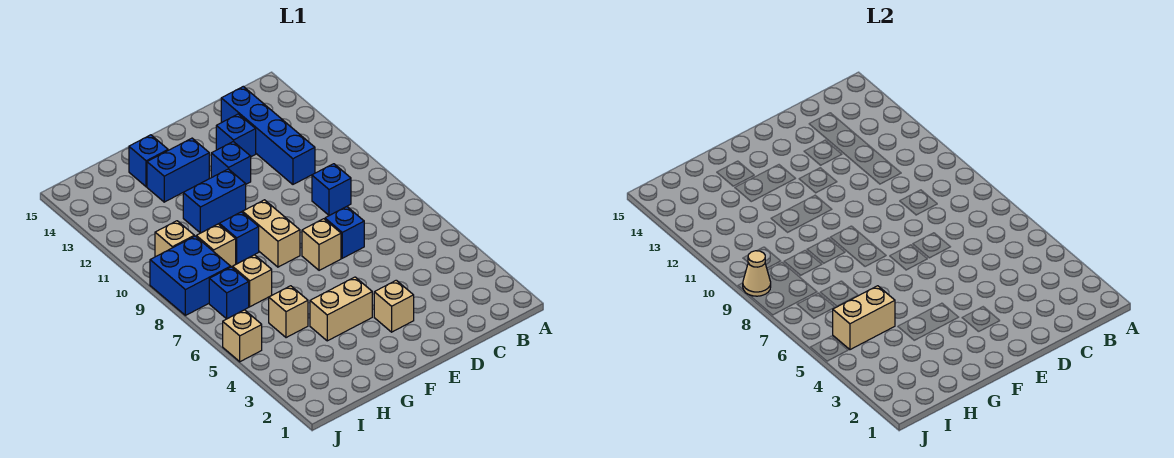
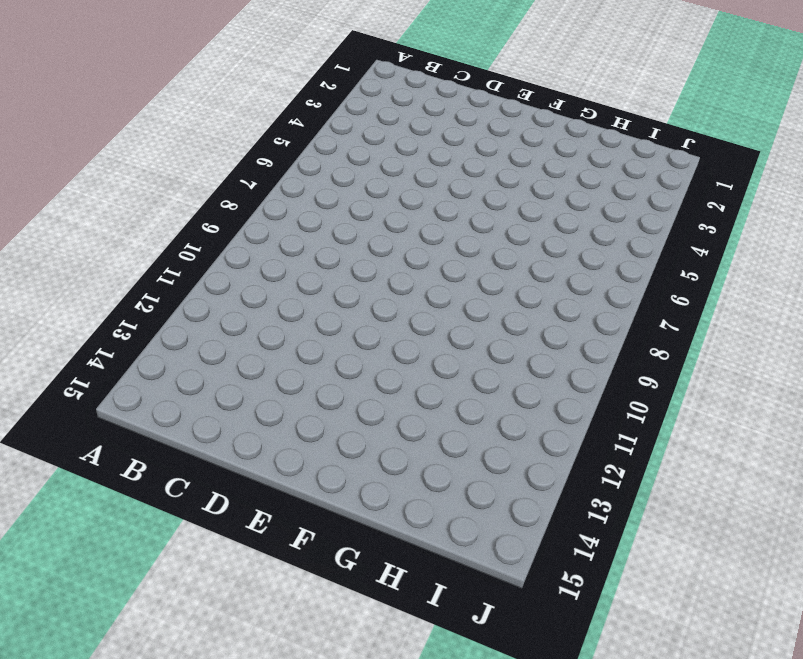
none -> blue 1x1 brick [312,164,351,215]
none -> blue 1x4 brick [221,87,315,184]
none -> blue 1x1 brick [325,207,364,258]

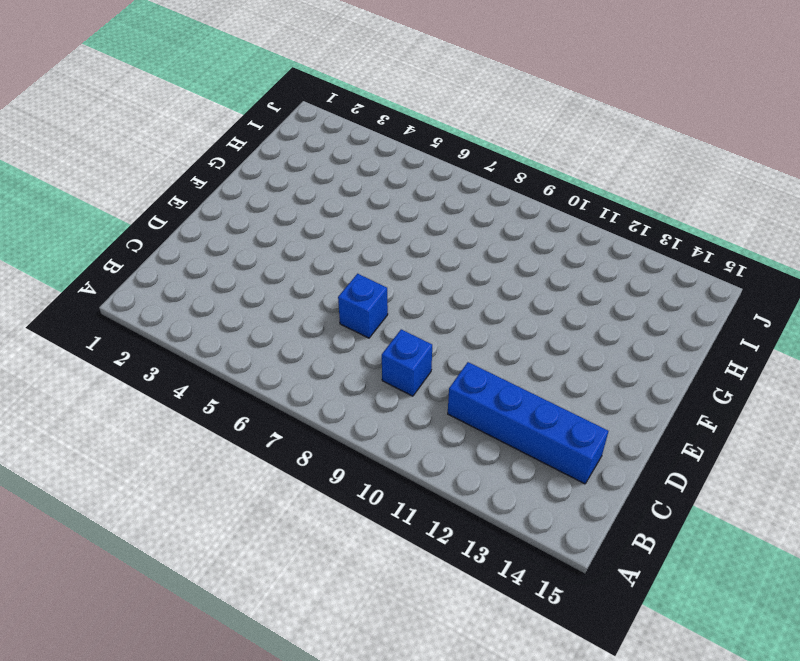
none -> blue 1x1 brick [216,114,256,157]
none -> tan 1x1 brick [374,280,414,332]
none -> tan 1x1 brick [302,219,341,270]

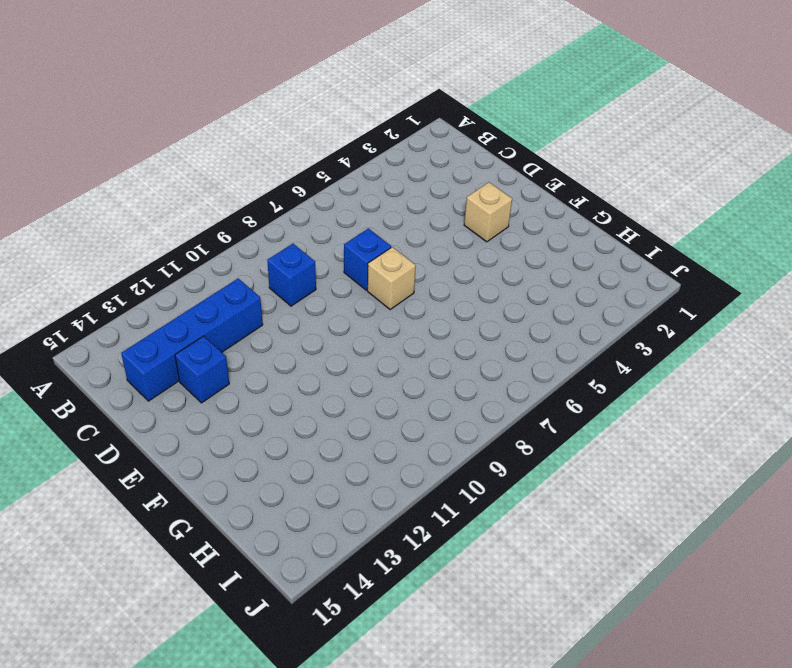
none -> blue 1x1 brick [211,142,251,184]
none -> tan 1x2 brick [310,277,372,341]
none -> tan 1x2 brick [243,200,300,267]

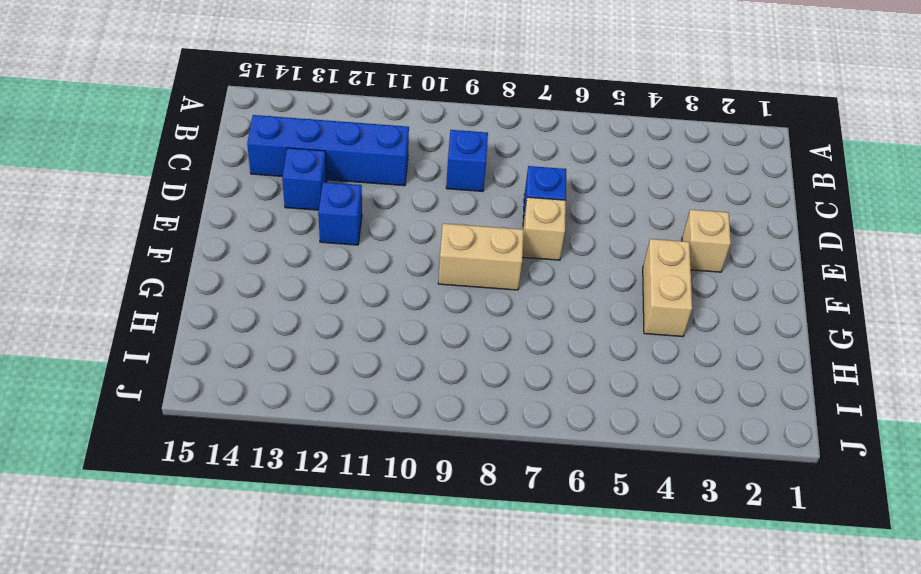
none -> blue 1x2 brick [183,169,246,233]
none -> blue 1x2 brick [147,138,209,202]
none -> blue 1x1 brick [219,212,259,264]

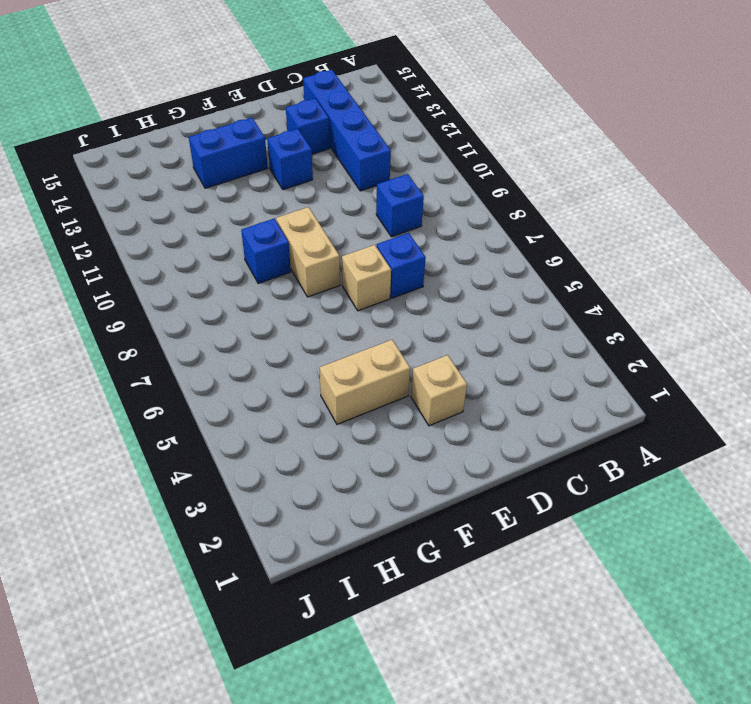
none -> blue 1x2 brick [183,169,246,233]
none -> blue 1x1 brick [129,135,168,187]
none -> tan 1x1 brick [269,286,308,338]

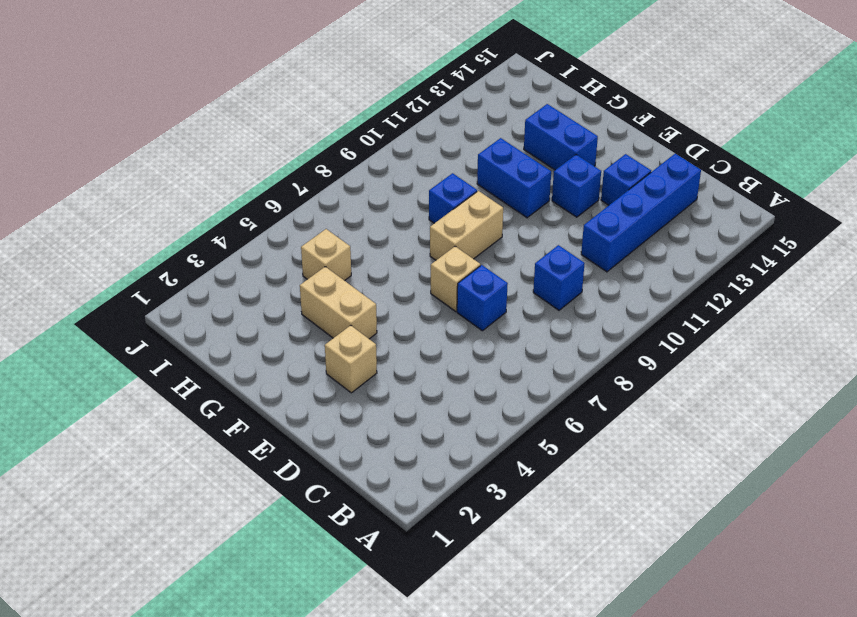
none -> blue 1x1 brick [129,135,168,187]
none -> tan 1x1 brick [233,255,272,307]
none -> tan 1x1 brick [196,224,236,267]

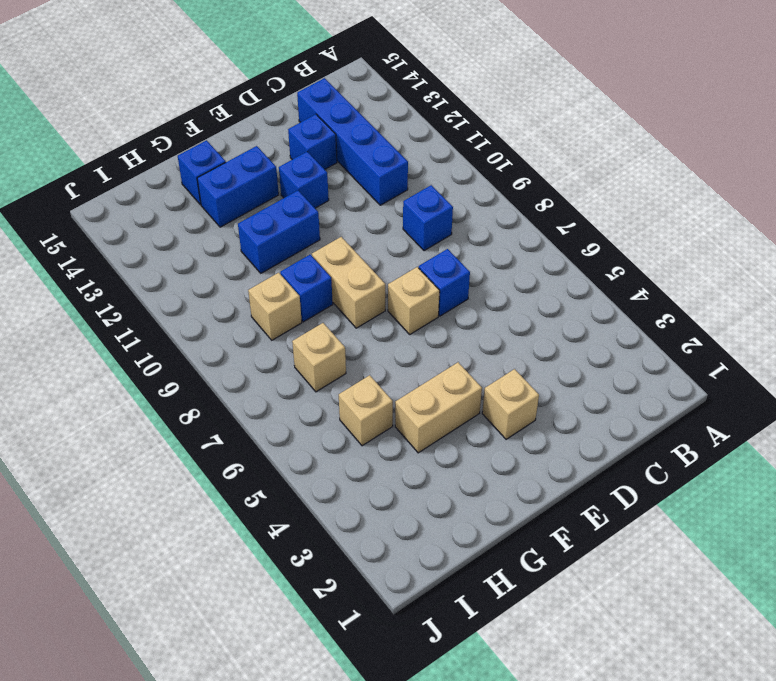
none -> blue 1x1 brick [209,267,249,319]
none -> blue 2x2 brick [150,236,231,315]
none -> tan 1x1 brick [155,221,194,257]

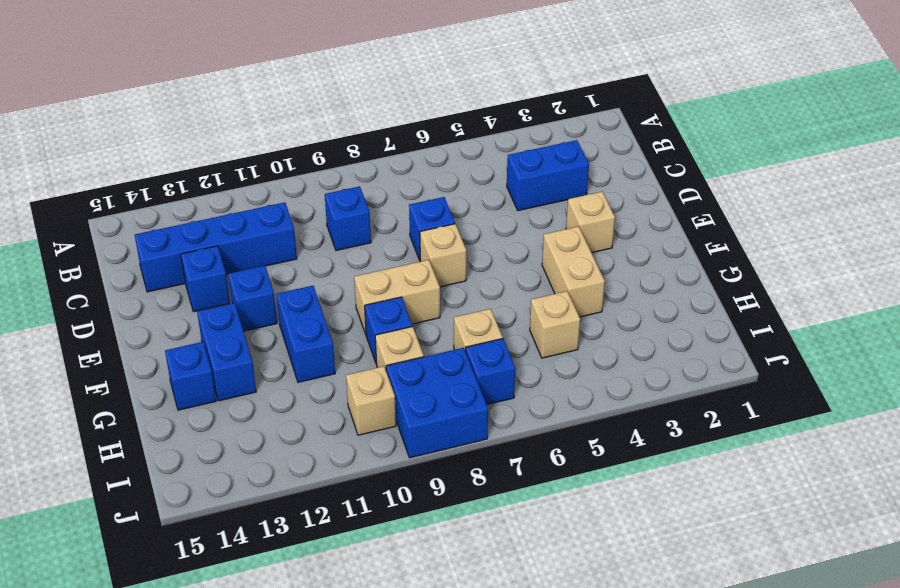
blue 1x2 brick [507,140,589,211] -> none
none -> tan 1x1 brick [223,310,262,362]
none -> tan 1x2 brick [833,286,895,350]
none -> tan 1x1 cone [743,251,771,296]

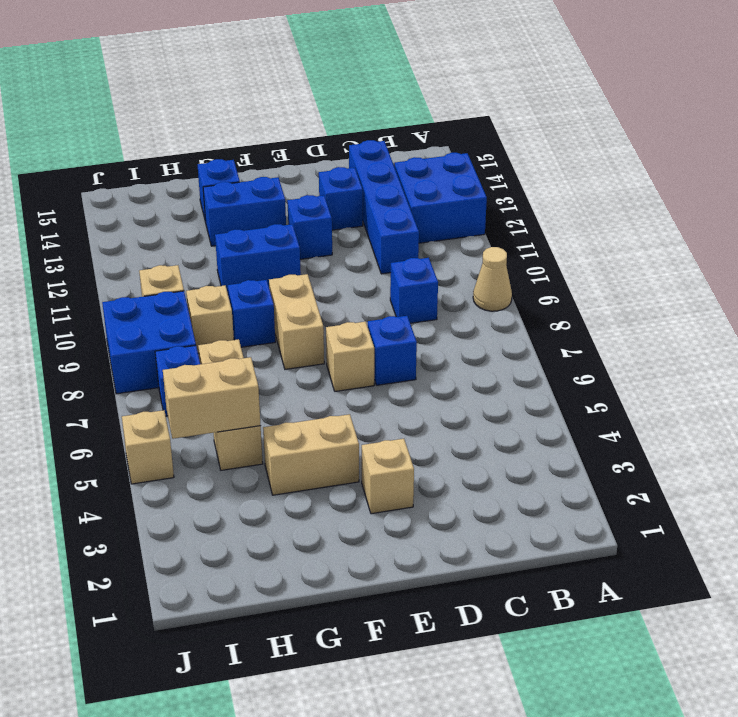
tan 1x1 cone [473,247,512,311] -> tan 1x1 cone moved to [743,251,771,296]
blue 2x2 brick [394,153,487,243] -> none

